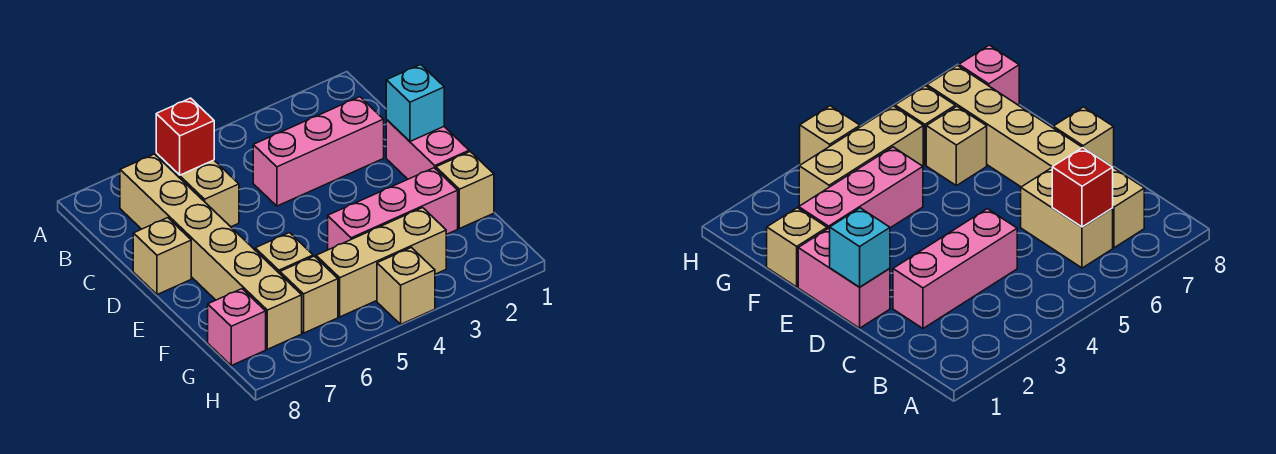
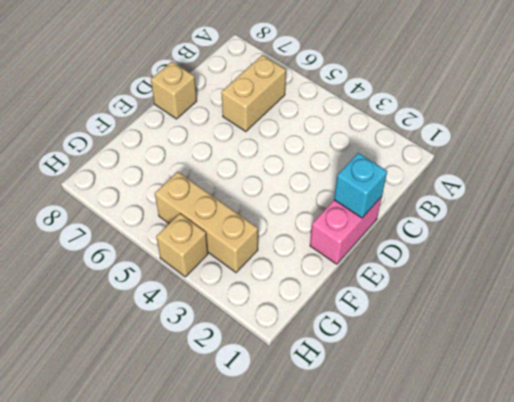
none -> tan 1x6 brick [120,154,302,349]
none -> pink 1x3 brick [253,97,384,206]
none -> tan 1x1 brick [436,152,494,229]

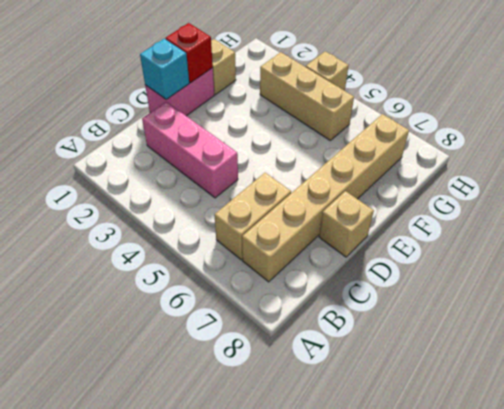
red 1x1 brick [166,23,213,83] -> red 1x1 brick moved to [156,98,214,175]
none -> pink 1x3 brick [328,168,458,250]
none -> tan 1x1 brick [255,233,313,274]
none -> tan 1x1 brick [280,256,338,333]

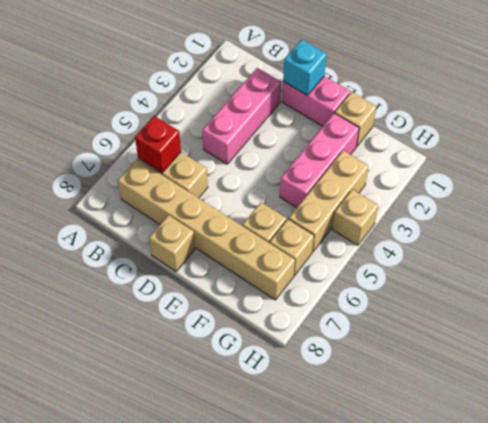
none -> pink 1x1 brick [208,289,266,366]

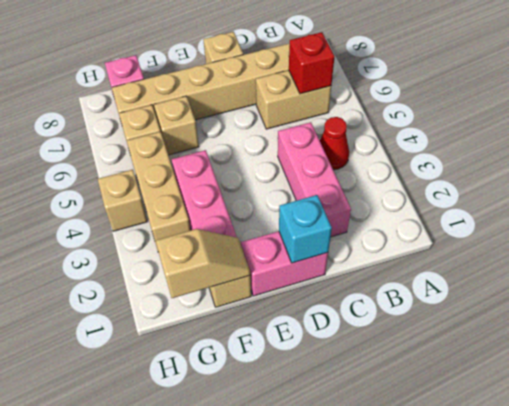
red 1x1 cone [320,117,349,170] -> none
tan 1x2 slope [156,229,250,298] -> none

